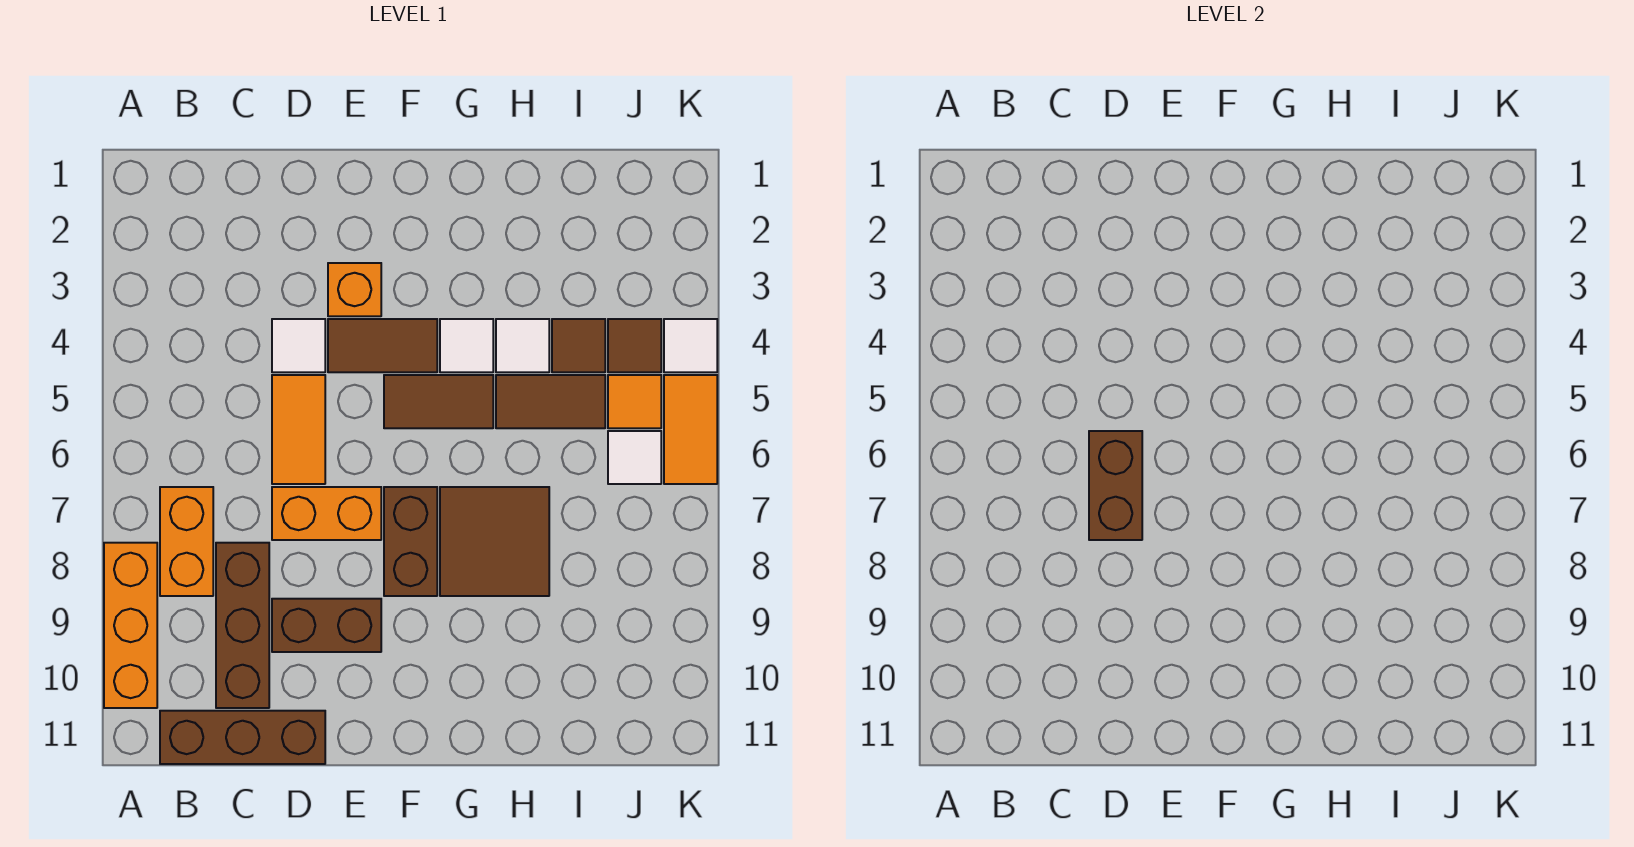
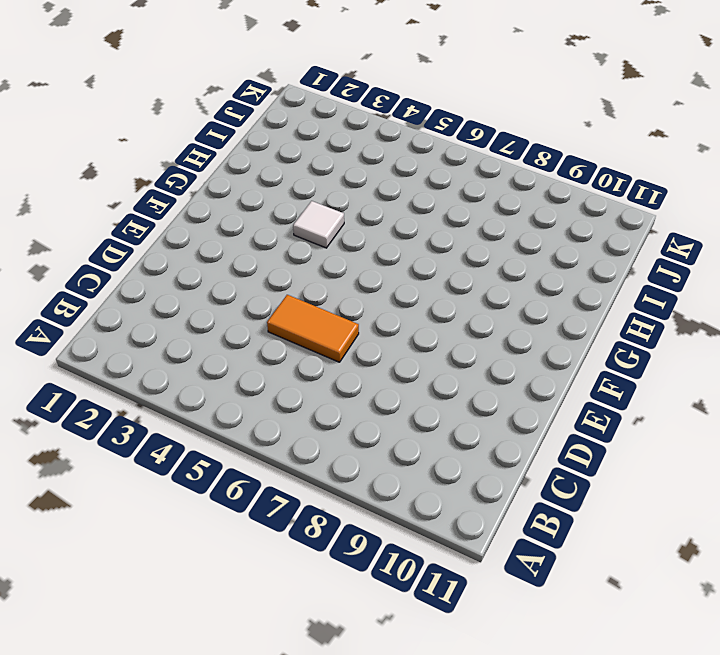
none -> orange 1x3 brick [104,543,157,708]
none -> orange 1x2 brick [160,487,213,596]
none -> brown 1x3 brick [160,711,325,764]

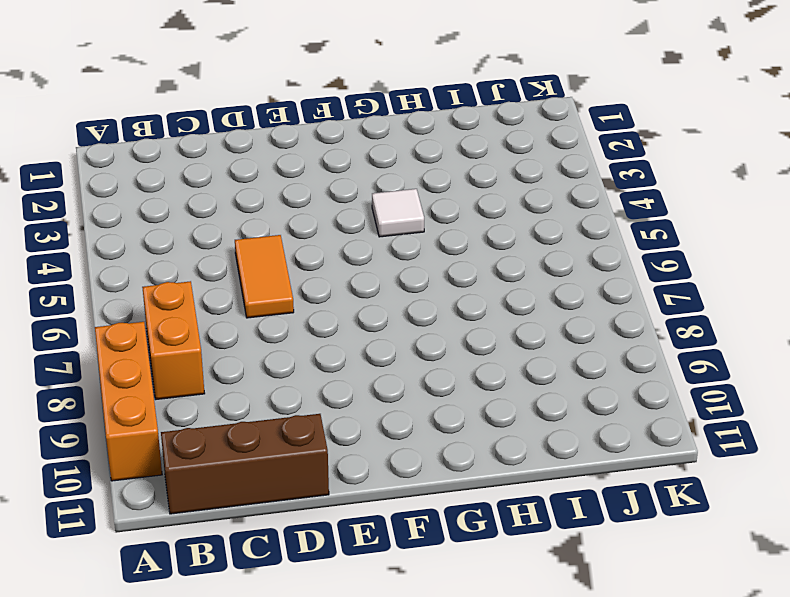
none -> brown 1x3 brick [216,543,269,708]
none -> white 1x1 tile [272,319,325,372]
none -> orange 1x2 brick [272,487,381,540]

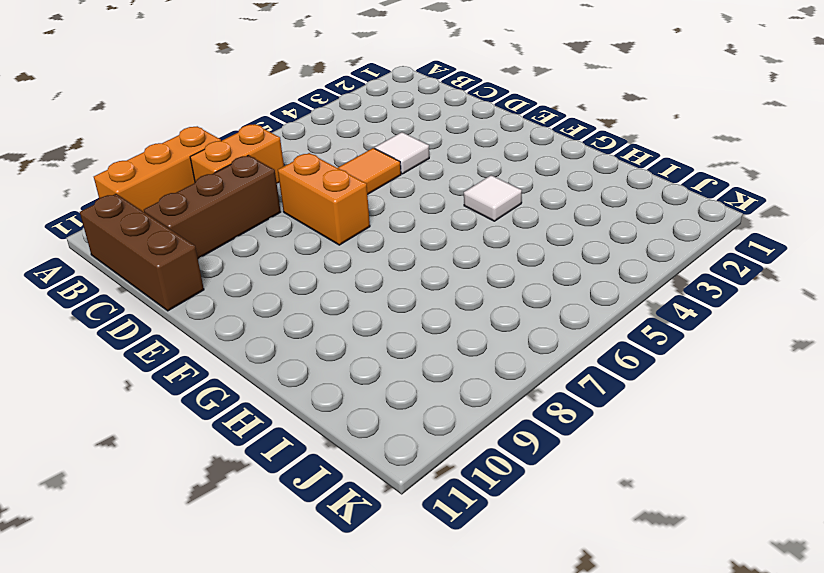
none -> brown 1x2 brick [272,599,381,652]
none -> orange 1x1 brick [328,263,381,316]
none -> brown 1x2 tile [328,319,437,372]

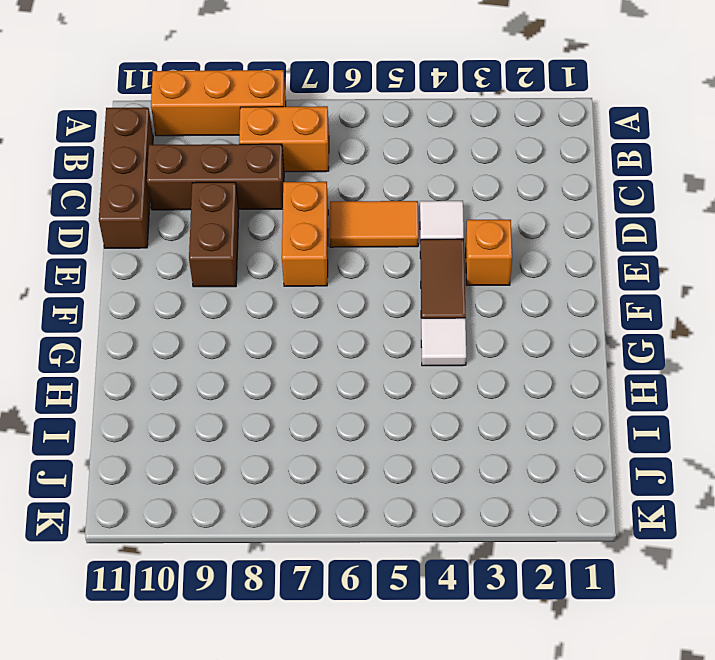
none -> brown 1x2 tile [384,375,493,428]
none -> brown 1x2 brick [384,487,437,596]
none -> brown 2x2 tile [440,487,549,596]

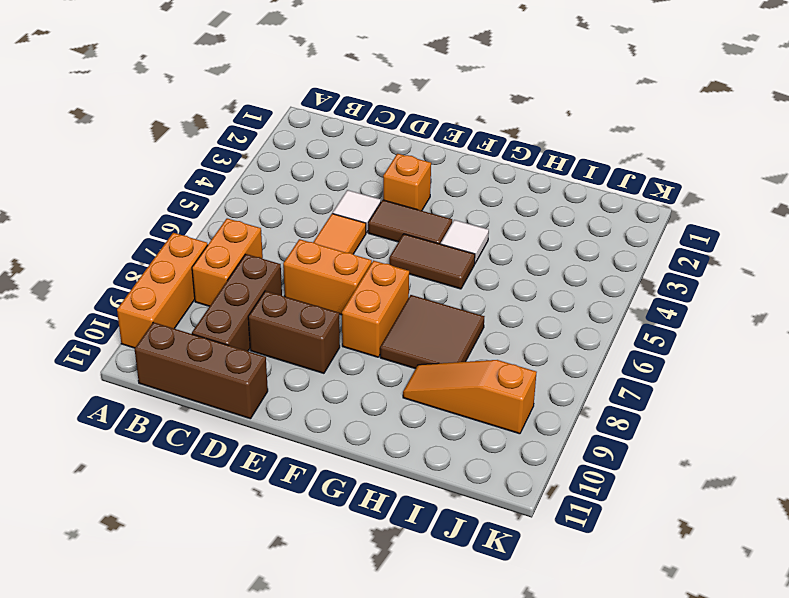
orange 1x2 brick [342,261,409,357] -> brown 1x2 brick [384,487,437,596]
orange 1x3 slope [403,360,537,434] -> none
none -> white 1x1 tile [496,319,549,372]
none -> brown 1x2 tile [496,375,605,428]
none -> brown 1x1 tile [552,319,605,372]

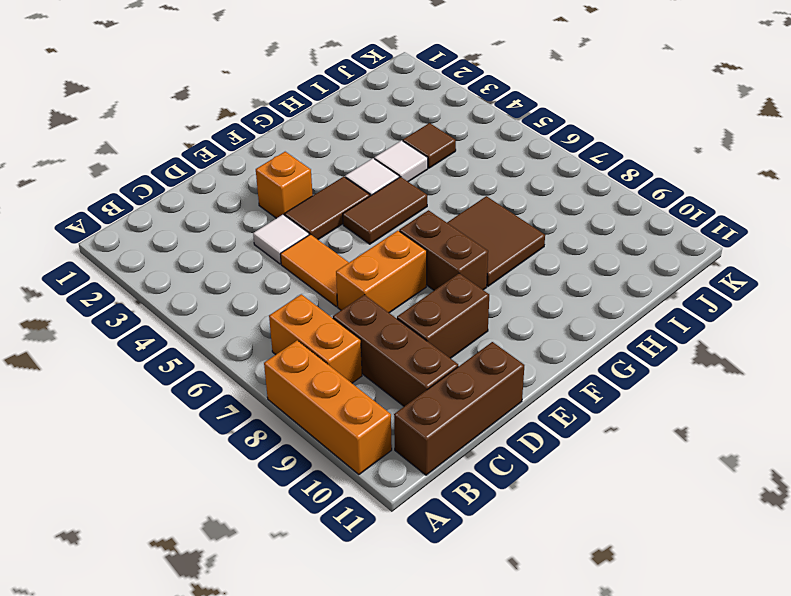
none -> brown 1x2 tile [496,375,605,428]
none -> brown 1x1 tile [608,319,661,372]
none -> orange 1x1 tile [608,375,661,428]

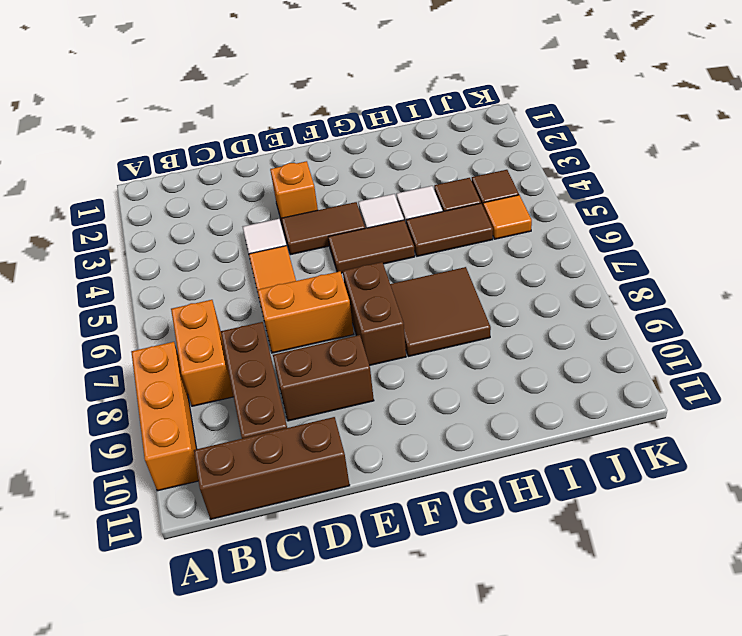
none -> white 1x1 tile [608,431,661,484]
none -> white 1x1 tile [664,319,717,372]
none -> orange 1x2 tile [664,375,717,484]

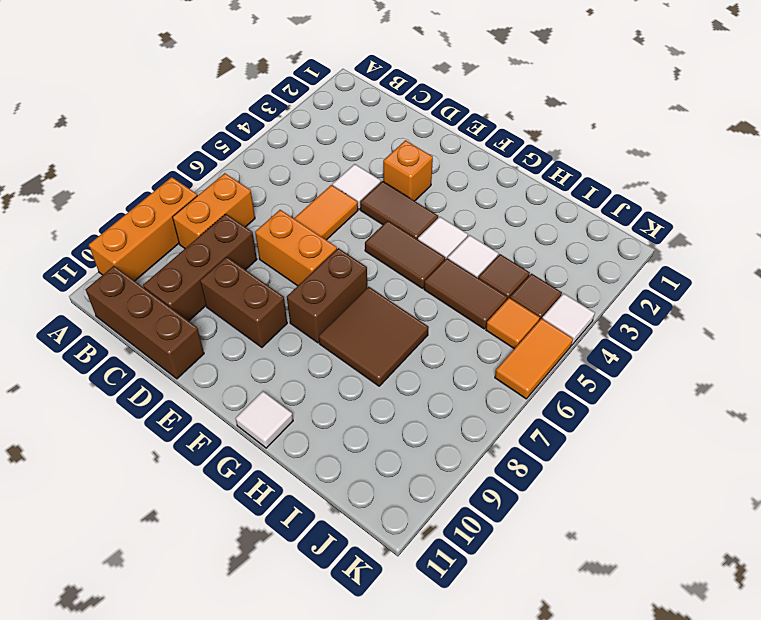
white 1x1 tile [235,391,293,448] -> white 1x1 tile moved to [608,431,661,484]
none -> brown 1x2 brick [1089,431,1142,540]

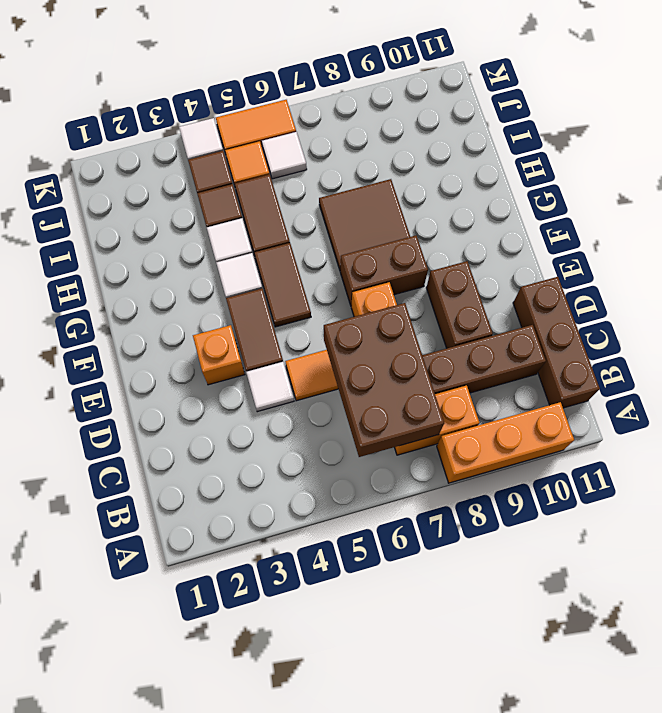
brown 2x3 brick [324,303,444,457] -> brown 1x2 brick [1089,431,1142,540]

